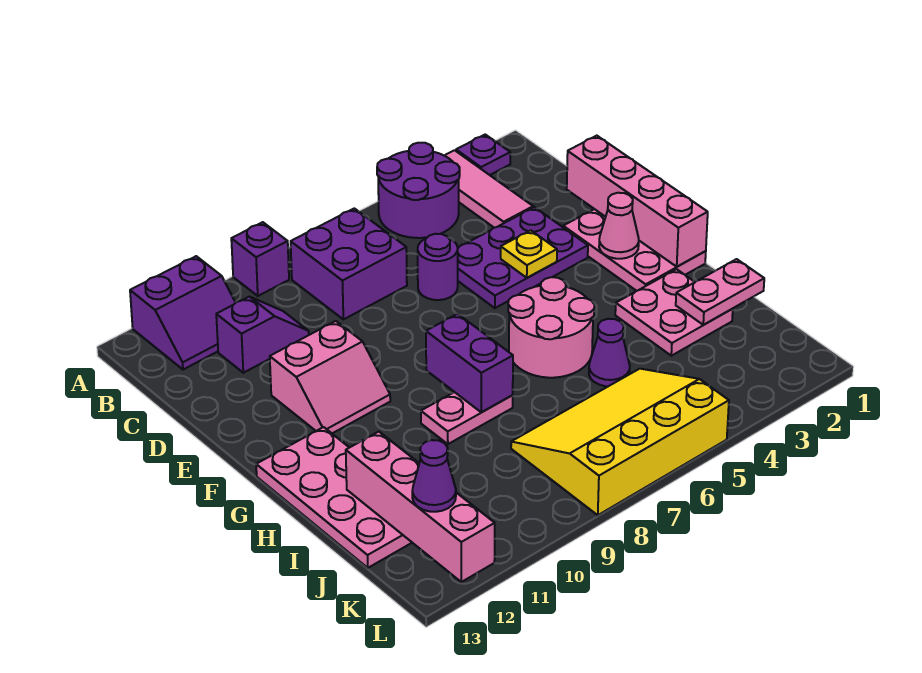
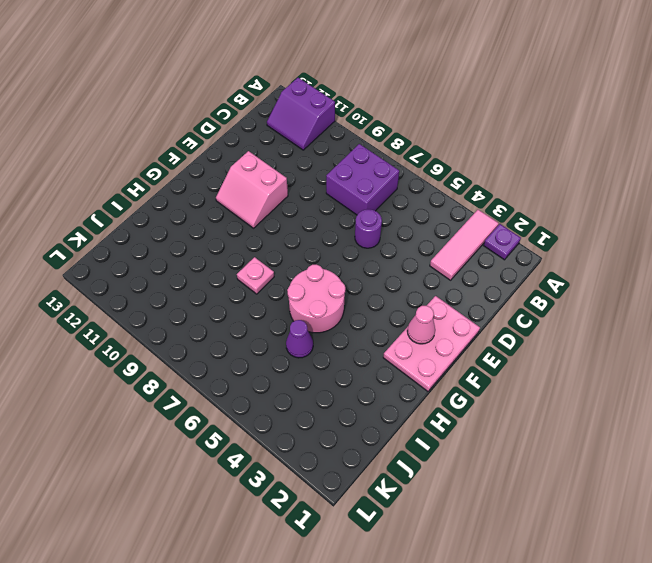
pink 1x1 plate [237,257,274,294] -> pink 1x2 plate [421,392,513,444]
none -> purple 2x2 round brick [377,143,460,238]
none -> purple 1x1 brick [231,222,289,296]
none -> purple 1x2 slope [216,297,309,373]

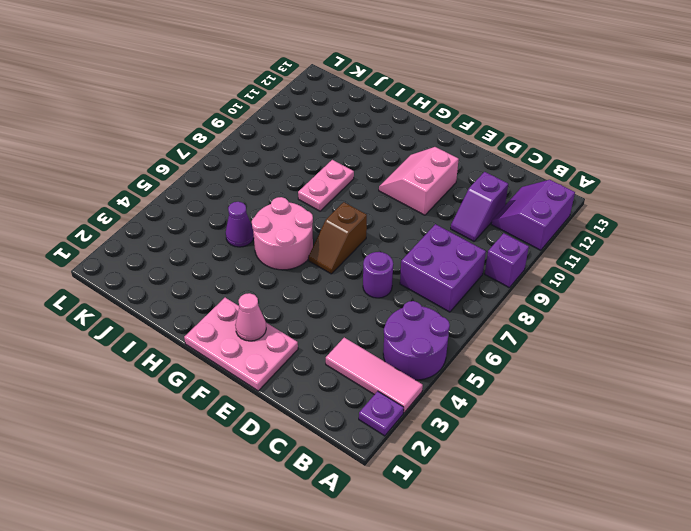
brown 1x2 slope [308,202,367,274] -> none
none -> purple 2x3 plate [458,207,588,308]
none -> pink 2x4 plate [256,427,412,568]
none -> pink 2x2 plate [615,269,733,356]

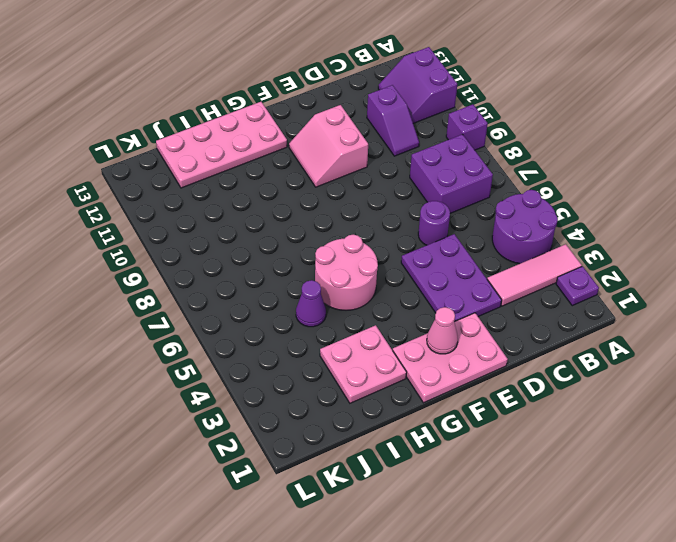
none -> pink 1x2 plate [421,392,513,444]
none -> yellow 3x4 slope [511,369,729,515]
none -> pink 1x4 brick [567,136,708,267]

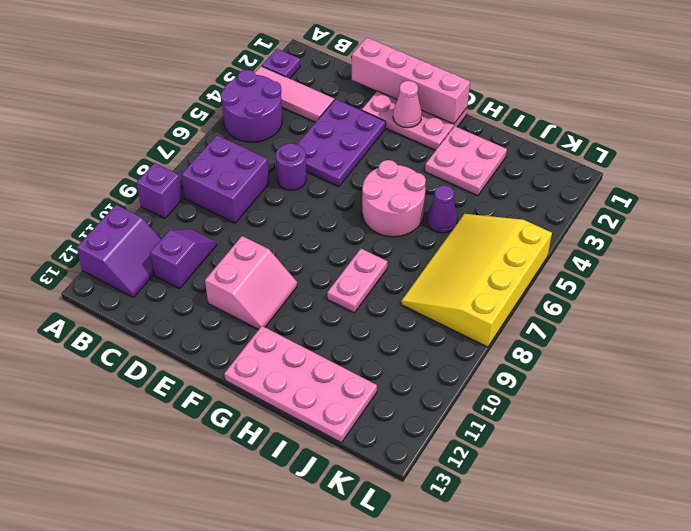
none -> yellow 1x1 plate [501,230,557,278]
none -> purple 1x2 brick [426,314,513,412]
none -> pink 1x2 plate [676,259,764,325]

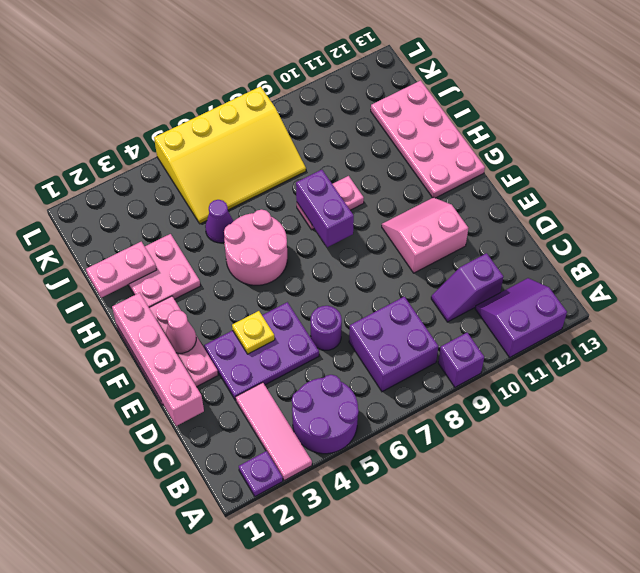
none -> pink 1x4 brick [346,432,495,582]
none -> purple 1x1 cone [412,440,456,512]

